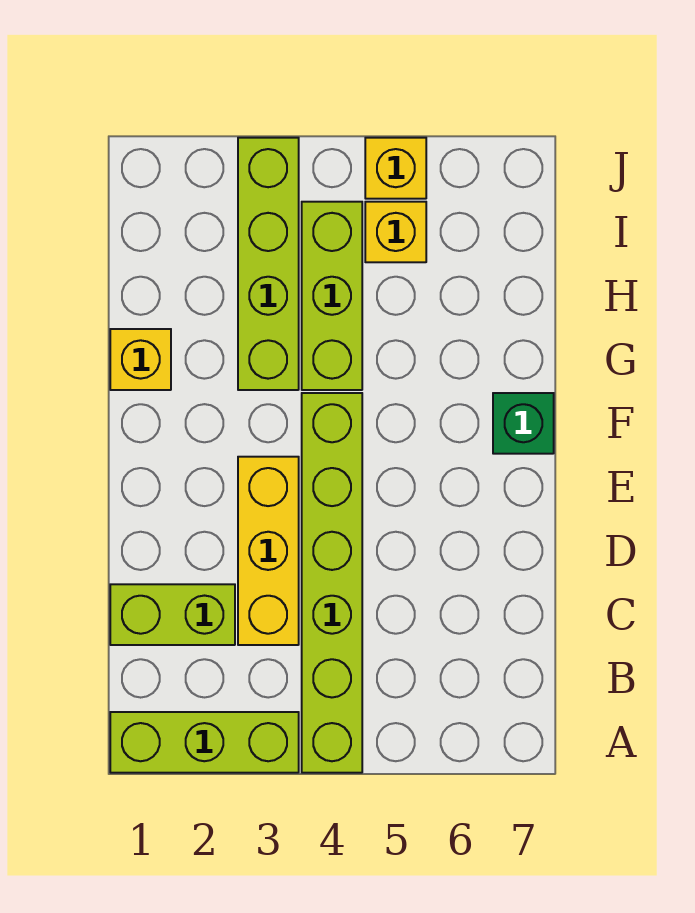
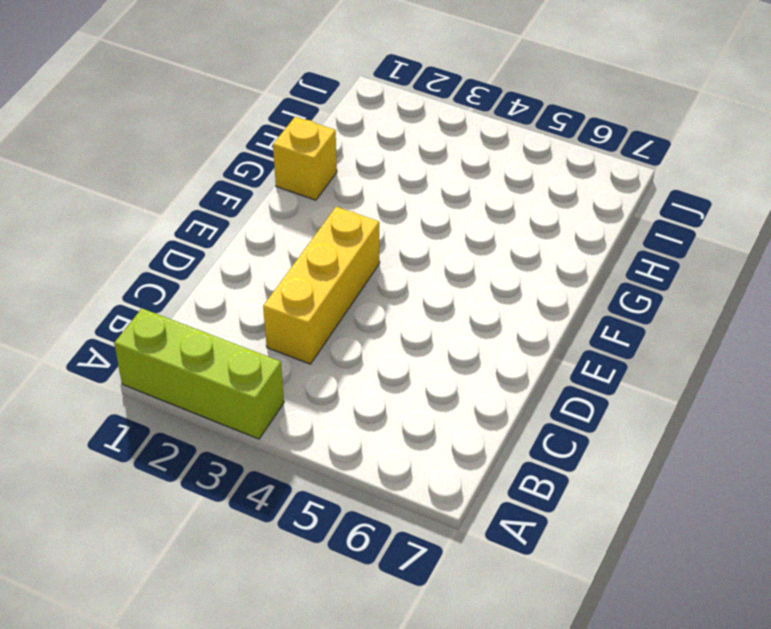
none -> lime 1x6 brick [302,393,362,773]
none -> lime 1x2 brick [110,584,235,645]

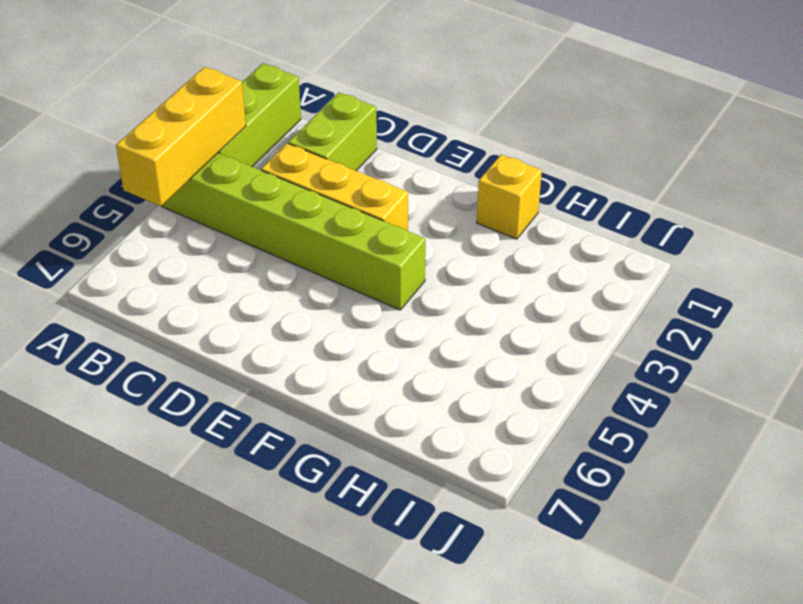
yellow 1x3 brick [116,67,246,206] -> none
none -> green 1x1 brick [493,393,554,454]
none -> lime 1x4 brick [238,138,299,390]

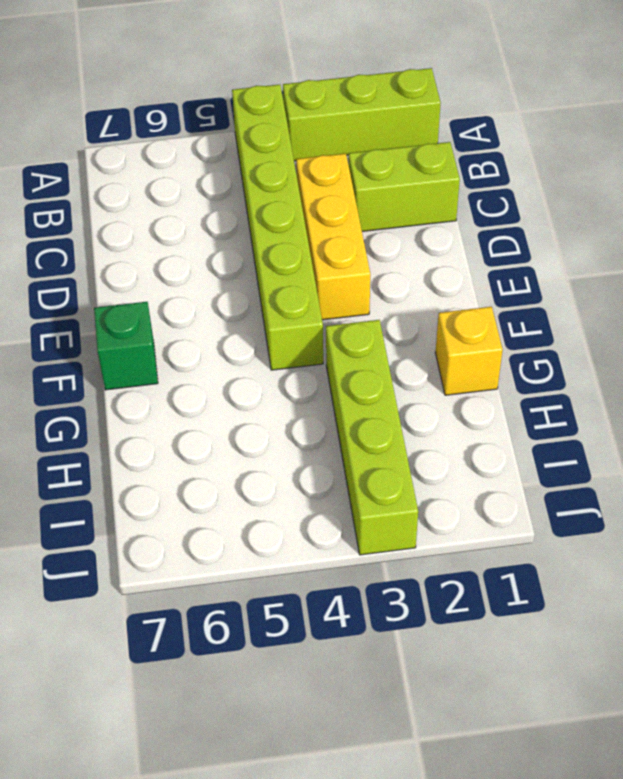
none -> lime 1x3 brick [302,202,362,390]
none -> yellow 1x1 brick [365,202,426,262]

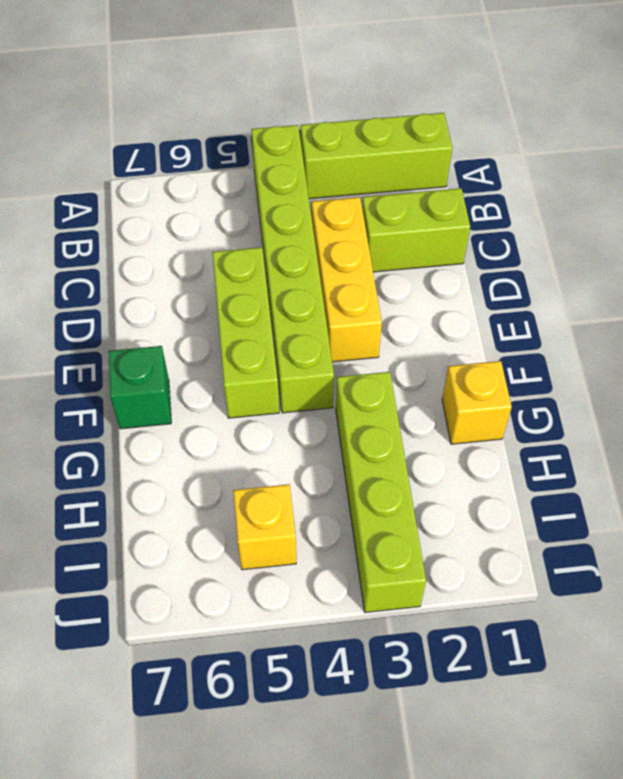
lime 1x3 brick [212,247,279,418] -> lime 1x3 brick moved to [302,202,362,390]
none -> yellow 1x1 brick [365,138,426,199]

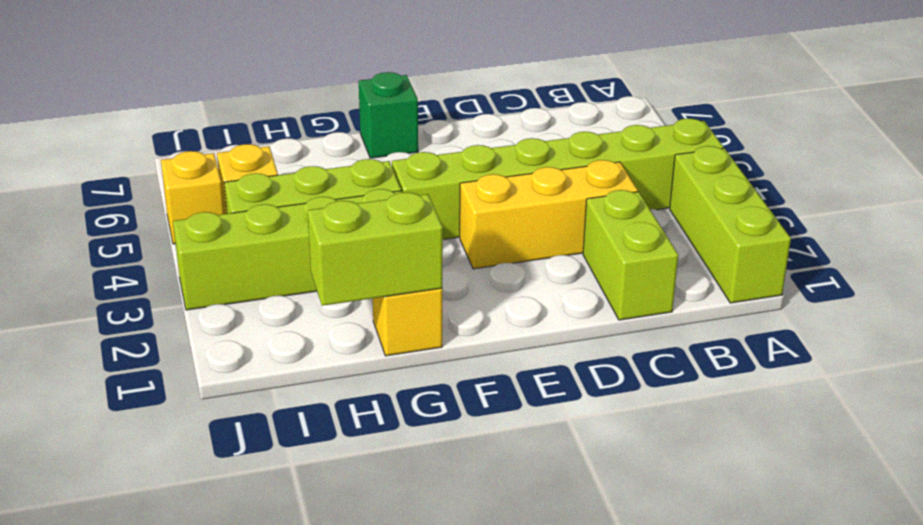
lime 1x2 brick [308,192,443,306] -> none

